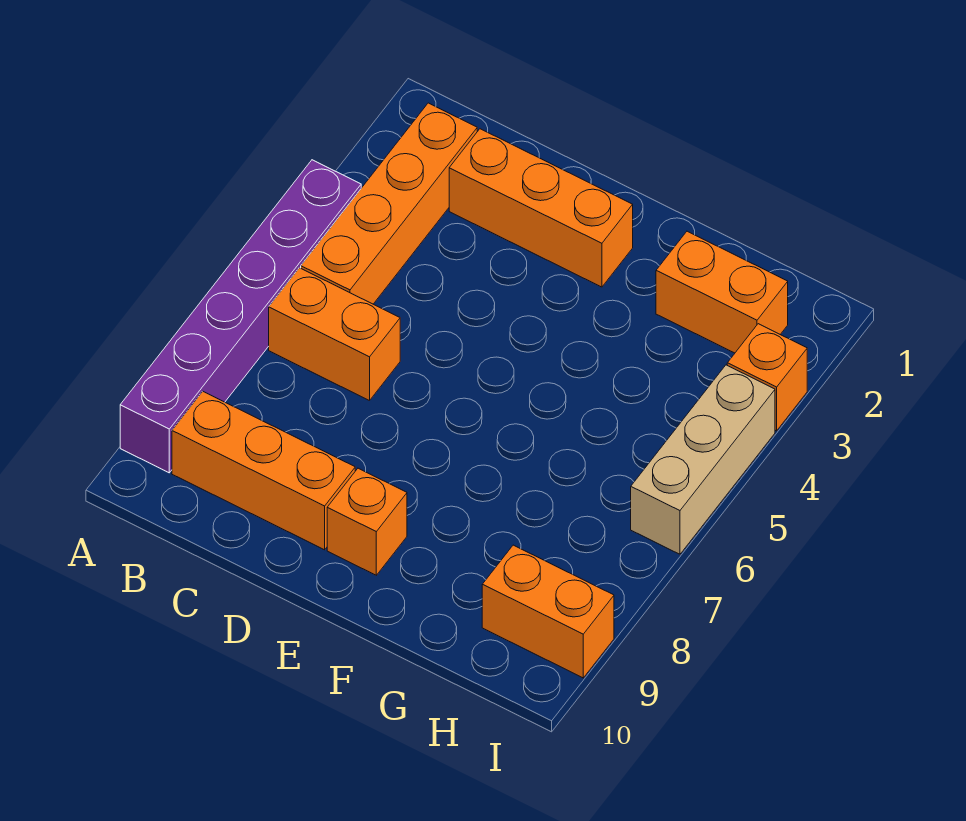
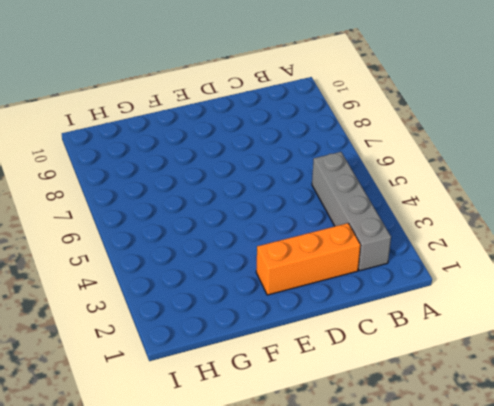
grey 1x4 brick [312,152,391,271] -> orange 1x4 brick [301,103,477,304]
none -> purple 1x6 brick [120,160,361,473]
none -> orange 1x2 brick [269,268,400,401]

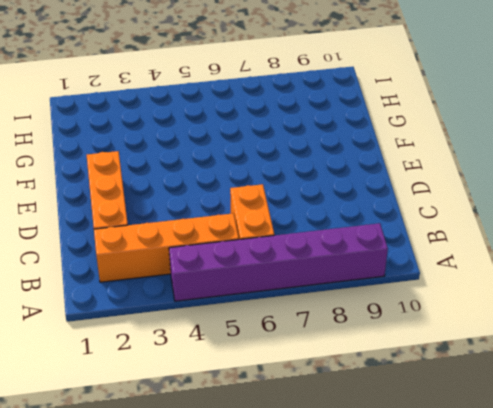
none -> orange 1x3 brick [172,391,355,550]
none -> orange 1x1 brick [327,468,407,575]

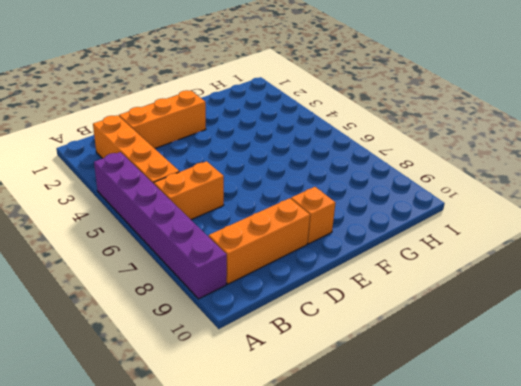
none -> orange 1x2 brick [656,231,788,353]
none -> orange 1x2 brick [482,545,614,678]

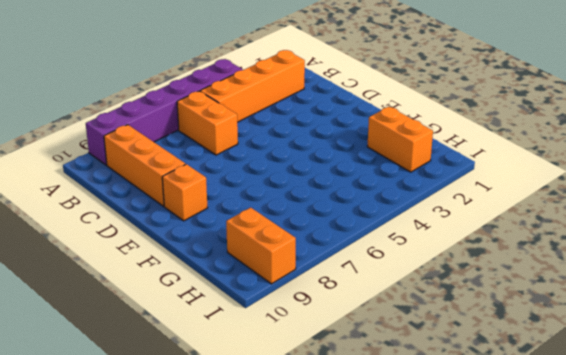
none -> orange 1x3 brick [449,129,633,287]
none -> orange 1x1 brick [727,324,807,431]

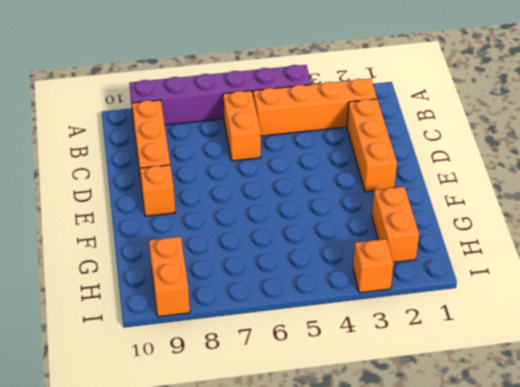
none -> tan 1x3 brick [631,365,775,554]

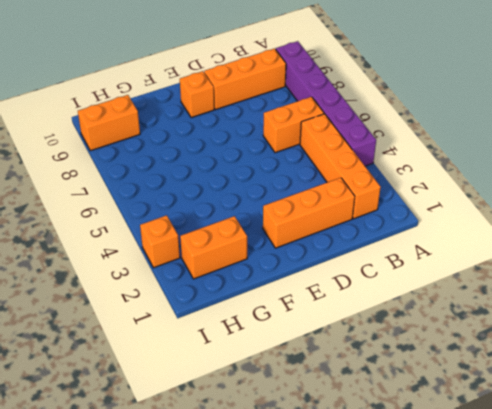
none -> tan 1x3 brick [631,365,775,554]

